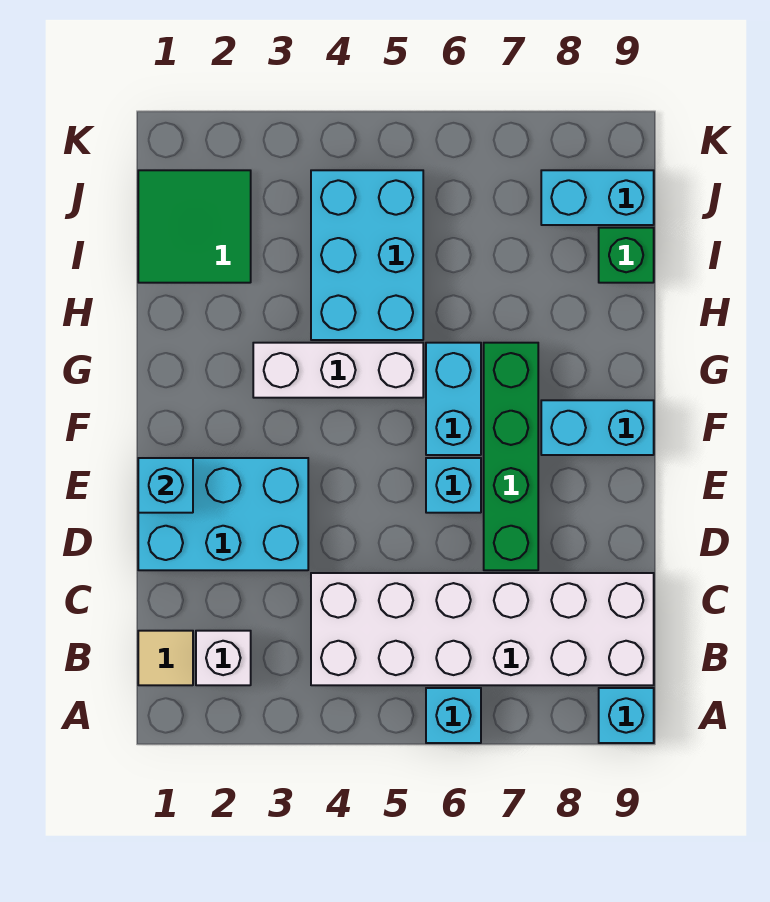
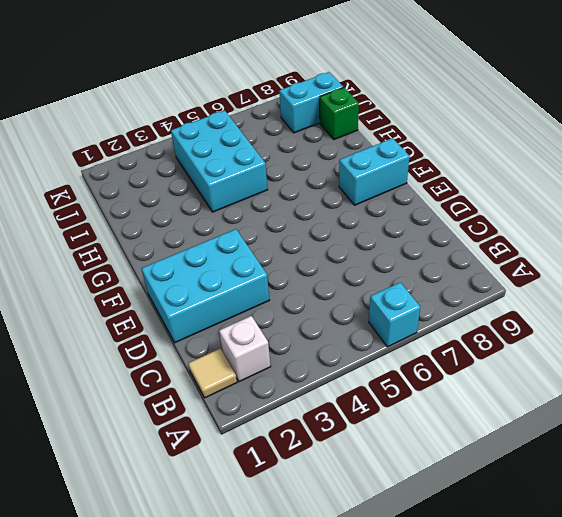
none -> cyan 1x1 brick [599,688,654,743]
none -> white 2x6 brick [311,573,654,685]
none -> green 1x4 brick [484,343,538,570]

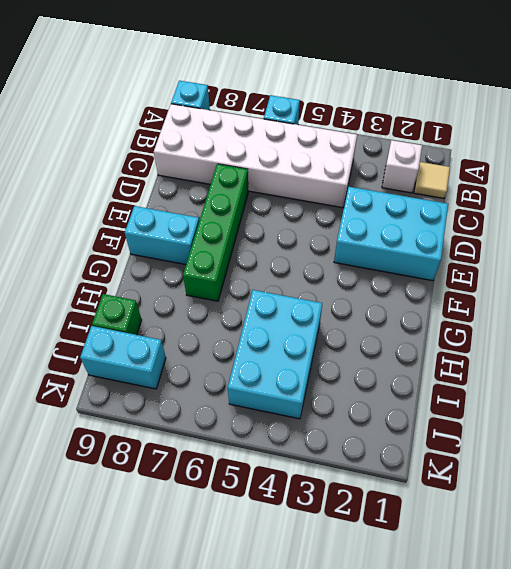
none -> cyan 1x1 brick [426,458,481,513]
none -> cyan 1x2 brick [426,343,481,455]
none -> white 1x3 brick [253,343,423,398]

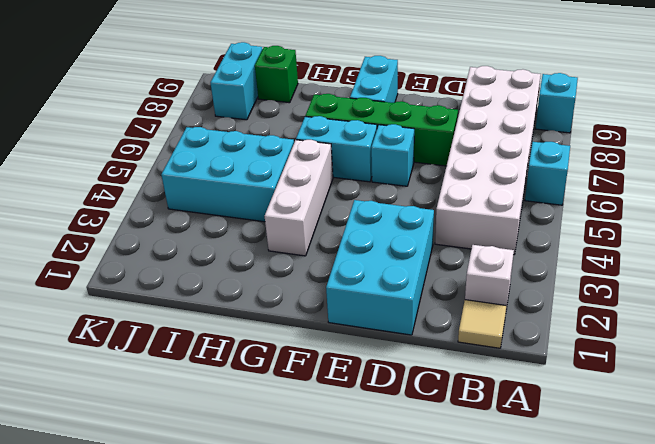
none -> green 2x2 tile [138,170,251,283]
none -> cyan 1x1 brick [138,458,193,513]

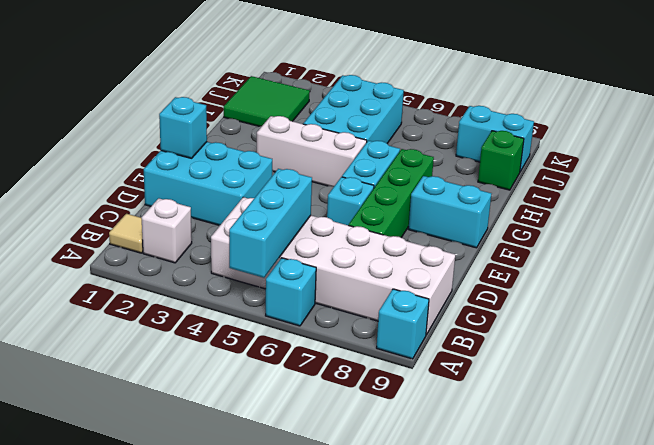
cyan 1x3 brick [229,169,312,278] -> none

